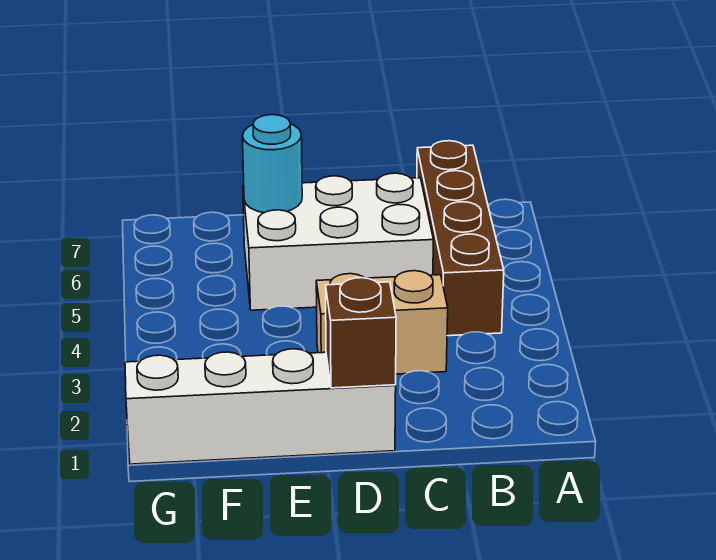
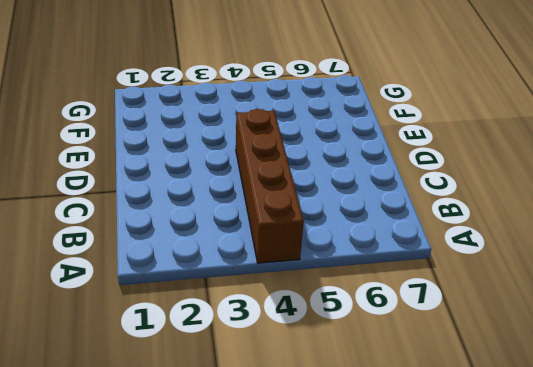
brown 1x4 brick [236,109,304,263] -> brown 1x4 brick turned to [417,141,504,336]
none -> tan 1x2 brick [316,271,448,374]
none -> white 2x3 brick [243,173,433,310]

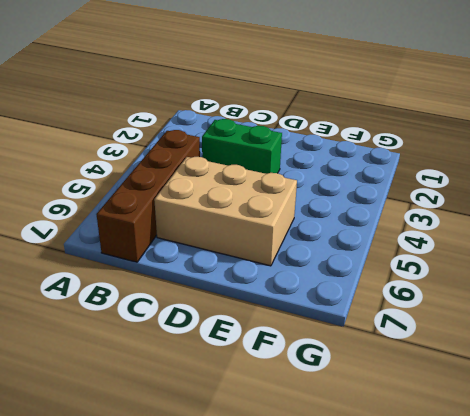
green 1x2 brick [202,119,282,174] -> tan 1x2 brick [316,271,448,374]
tan 2x3 brick [154,157,297,266] -> white 2x3 brick [243,173,433,310]
none -> white 1x4 brick [125,349,396,464]
none -> brown 1x1 brick [326,278,396,388]

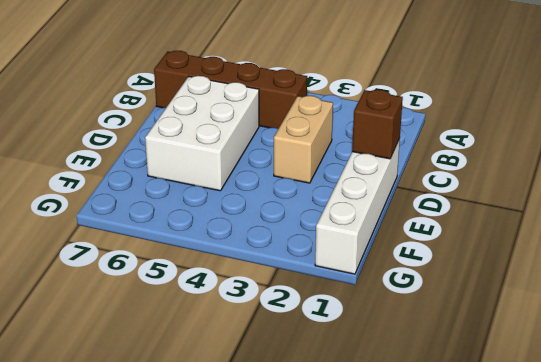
none -> cyan 1x1 round brick [243,115,302,213]

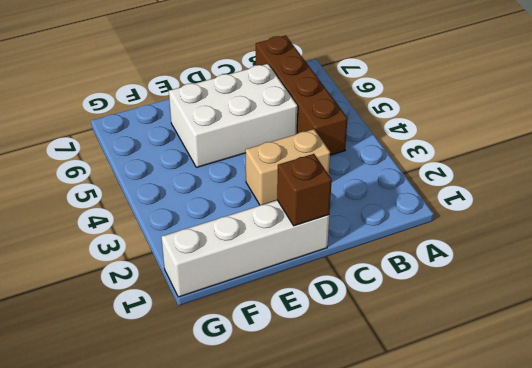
none -> cyan 1x1 round brick [243,115,302,213]

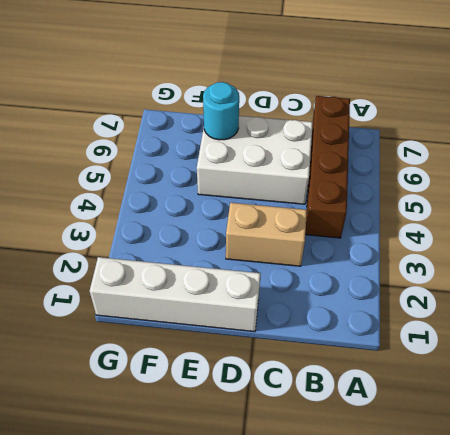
none -> brown 1x1 brick [326,278,396,388]

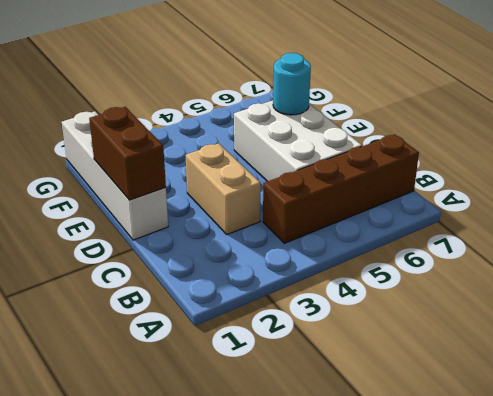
brown 1x2 brick [89,107,166,200] -> brown 1x1 brick [326,278,396,388]

